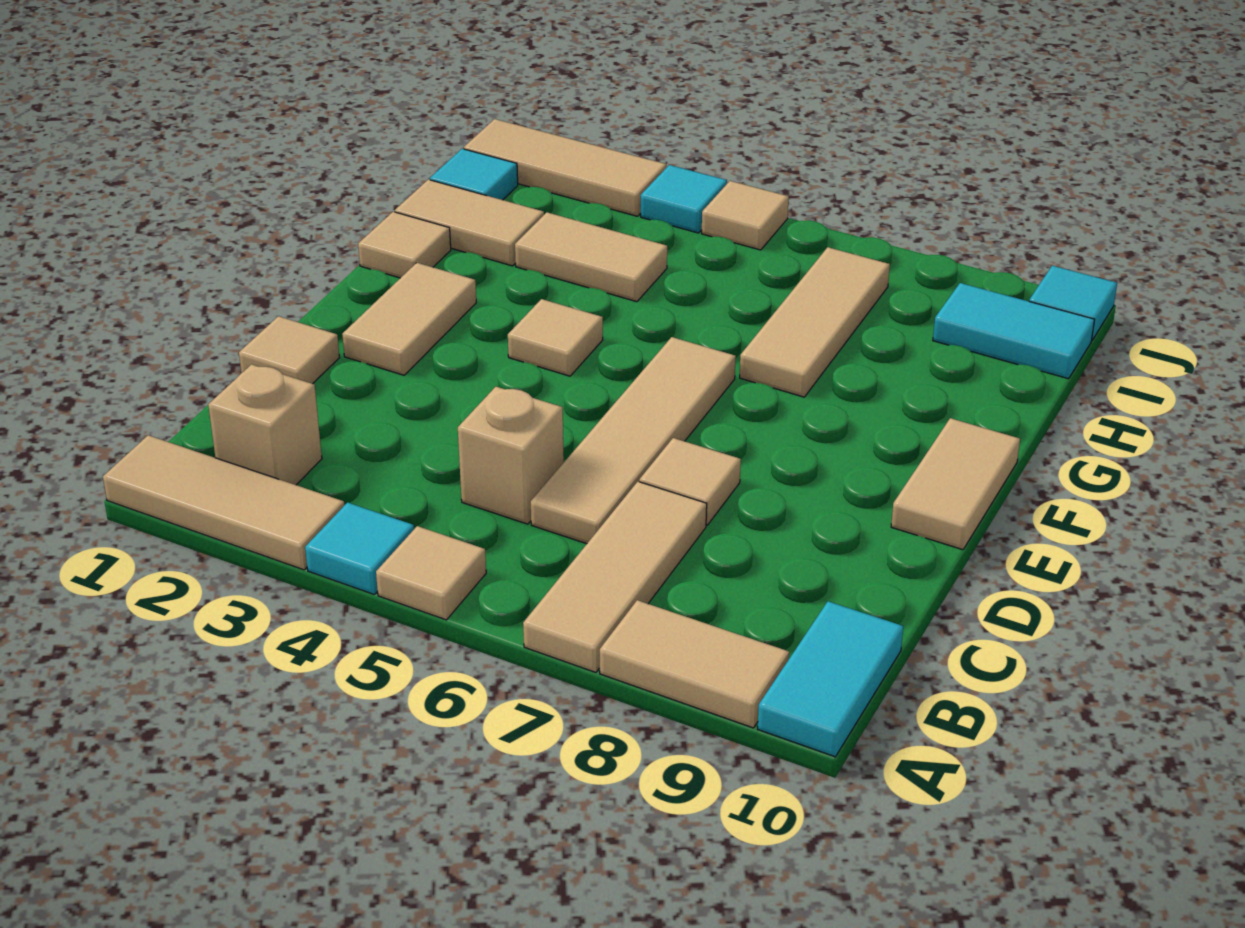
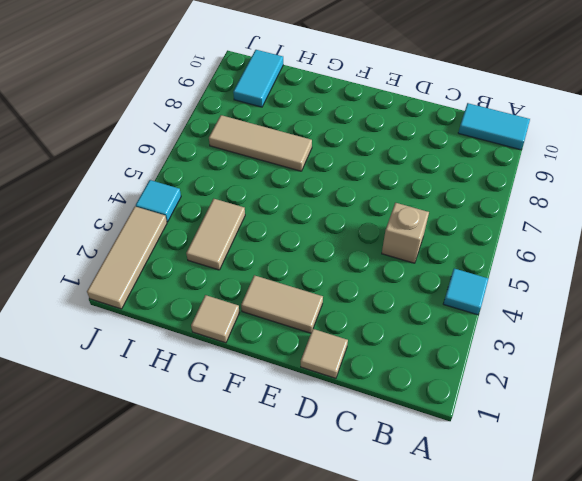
none -> tan 1x3 tile [103,435,344,570]
none -> tan 1x1 tile [376,526,486,620]
none -> tan 1x3 tile [523,482,707,672]

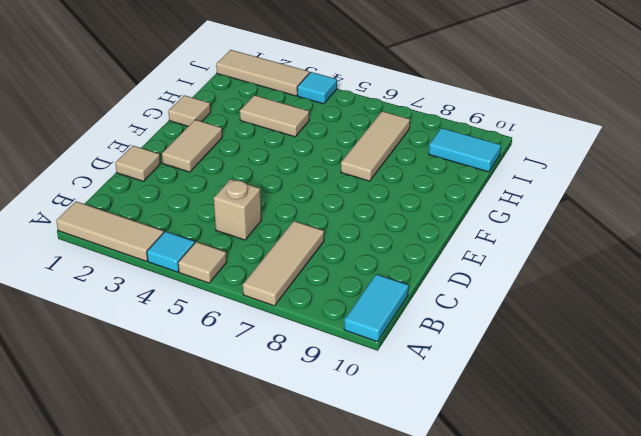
none -> tan 1x2 tile [600,600,789,728]
none -> tan 1x1 brick [208,364,322,485]
none -> tan 1x4 tile [531,337,736,544]

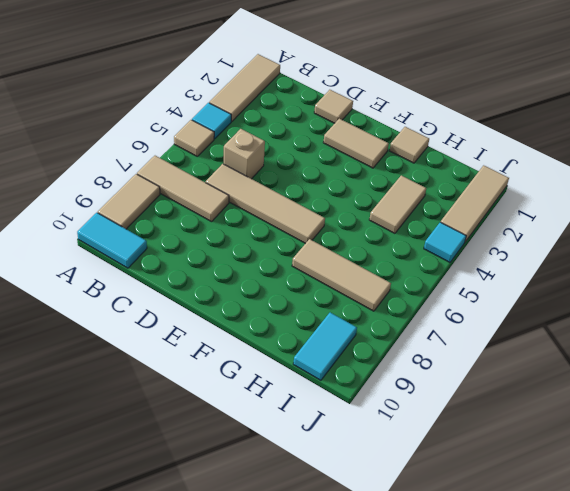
none -> tan 1x1 brick [208,364,322,485]
none -> tan 1x1 tile [639,438,741,525]
none -> tan 1x2 tile [891,418,1020,550]

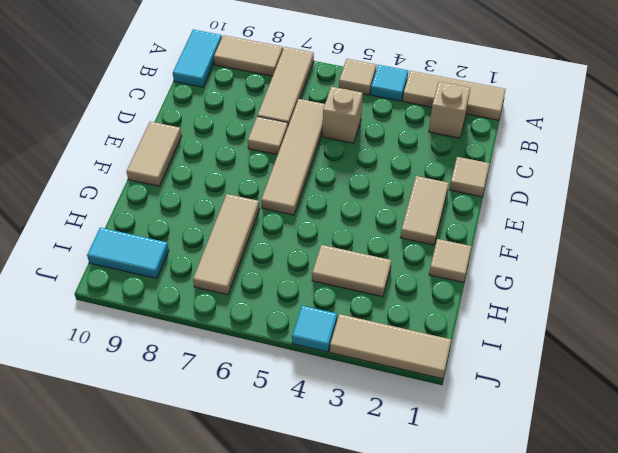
none -> tan 1x1 tile [508,299,603,376]
none -> tan 1x2 tile [395,180,544,266]
none -> cyan 1x1 tile [430,149,518,200]

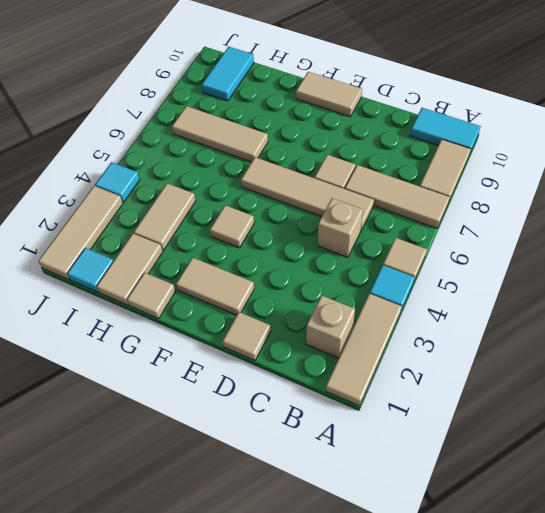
none -> tan 1x1 tile [702,181,789,250]
none -> cyan 1x1 tile [1029,266,1117,340]

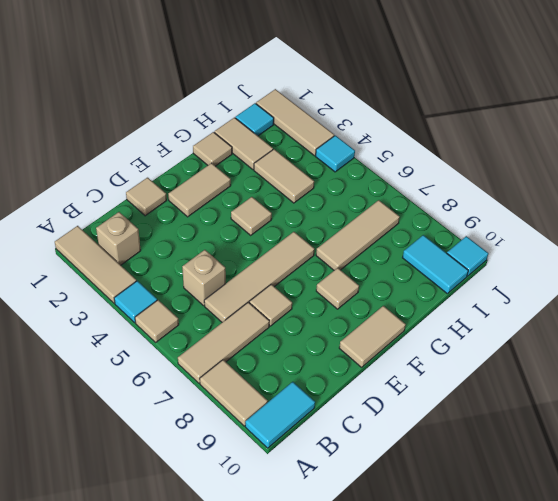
tan 1x1 tile [316,268,359,309] -> tan 1x1 tile moved to [702,181,789,250]

